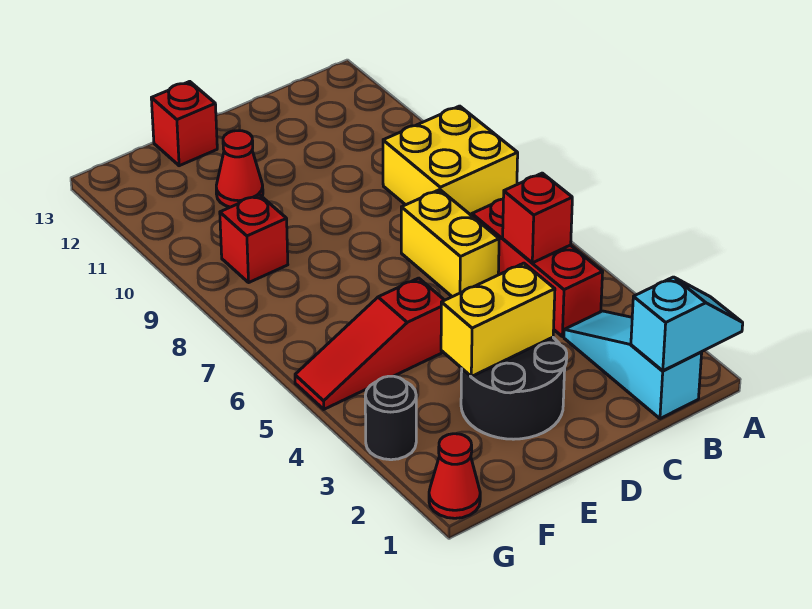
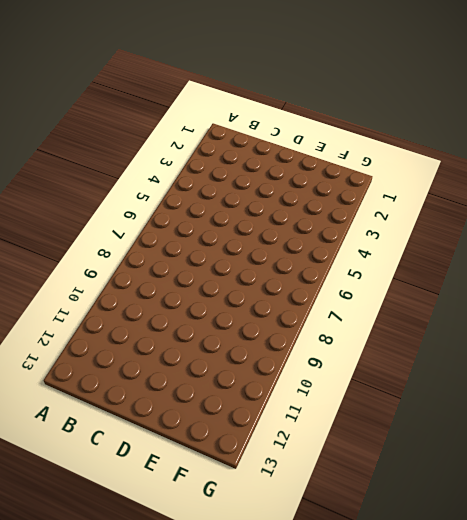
none -> yellow 2x2 brick [383,106,518,216]
none -> cyan 1x3 slope [564,311,702,419]
none -> red 1x3 brick [472,199,603,337]

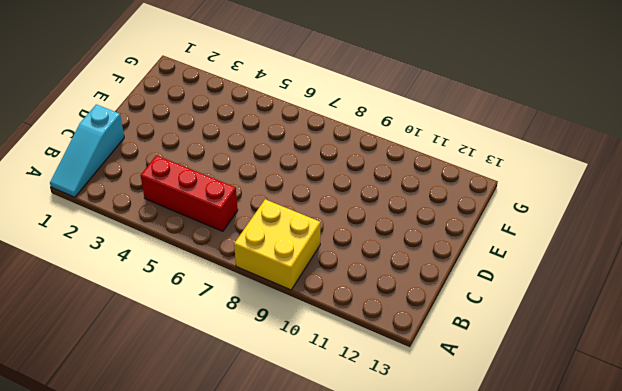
cyan 1x3 slope [50,104,124,197] -> cyan 1x3 slope turned to [564,311,702,419]
none -> yellow 1x2 brick [401,190,499,297]
none -> black 2x2 round brick [461,337,567,439]
none -> red 1x3 slope [295,278,444,409]

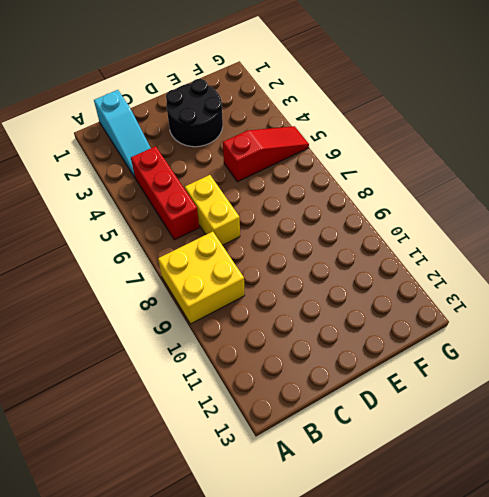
none -> red 1x1 cone [216,131,263,207]
none -> red 1x1 brick [151,81,217,166]
none -> red 1x1 brick [220,195,288,282]

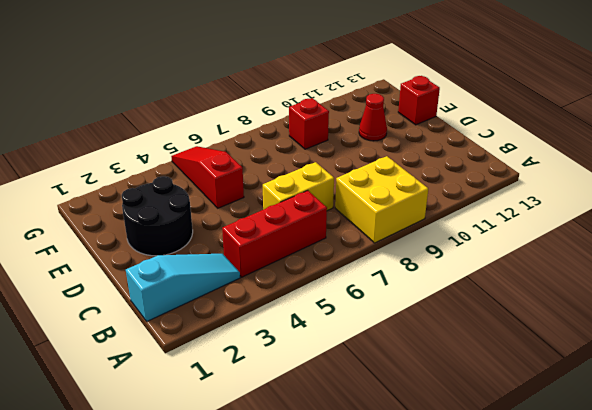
none -> red 1x1 cone [429,434,480,518]
none -> black 1x1 round brick [365,376,416,460]
none -> cyan 1x2 slope [631,277,743,371]

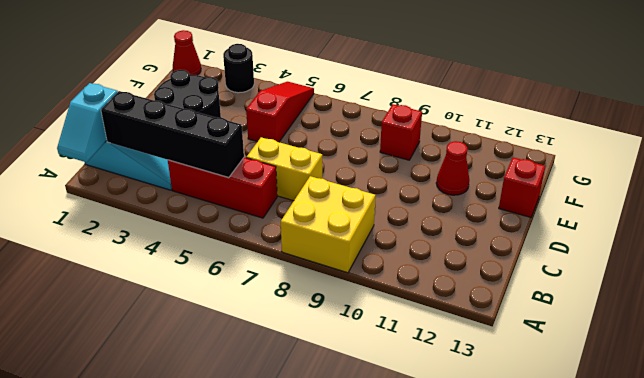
black 1x4 brick [101,91,244,178] -> red 1x1 brick [503,173,572,263]
none -> yellow 1x2 brick [441,263,555,376]

